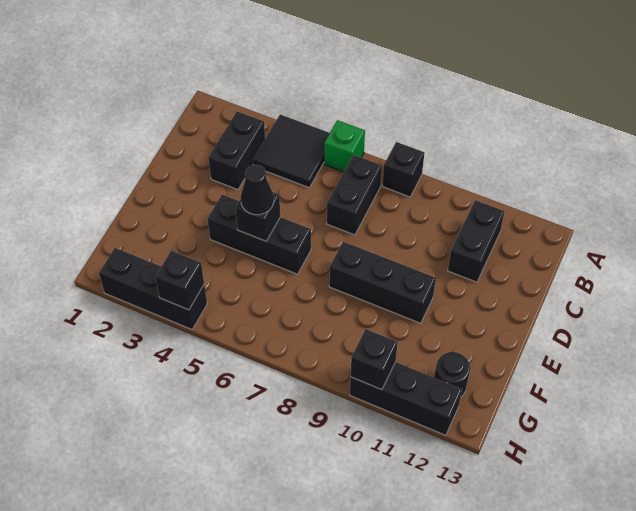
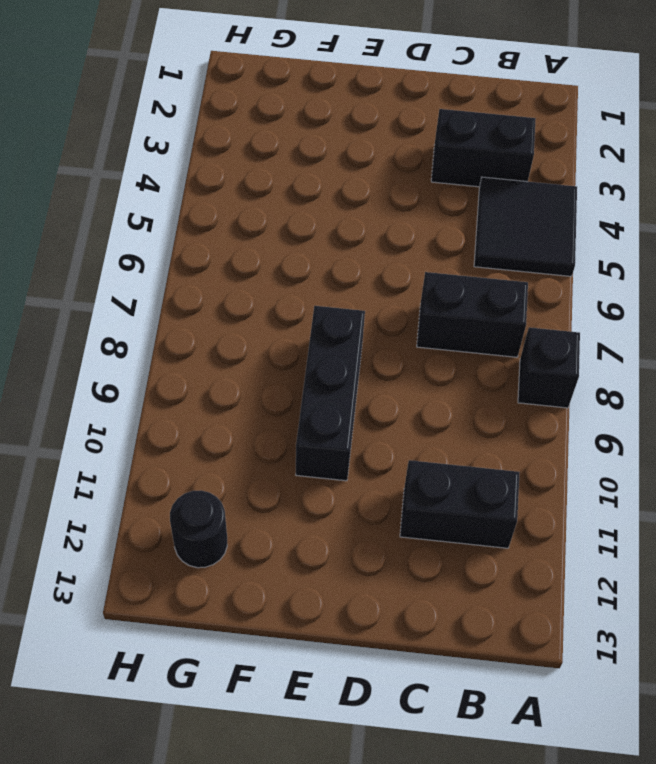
none -> green 1x1 brick [324,120,365,172]
none -> black 1x3 brick [208,195,311,274]
none -> black 1x3 brick [99,248,207,329]

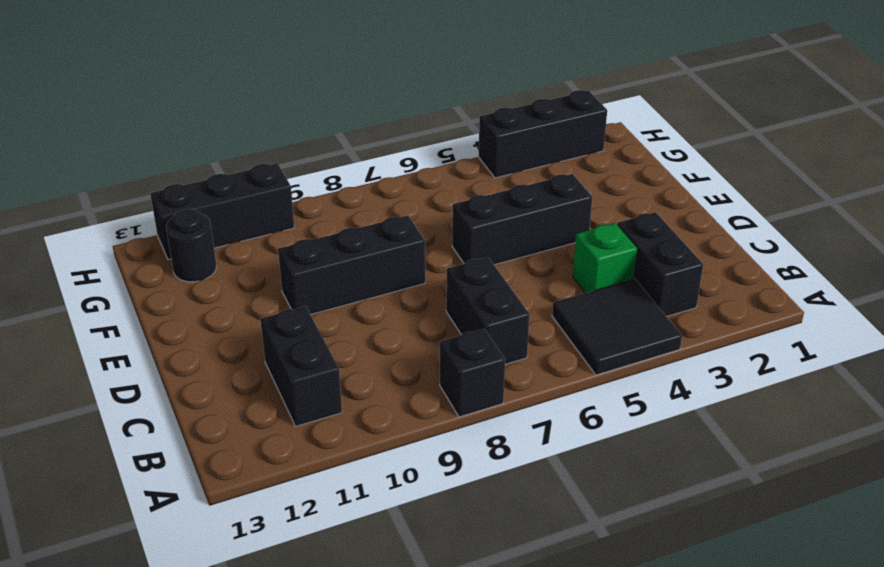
green 1x1 brick [573,223,637,293] -> green 1x1 brick moved to [324,120,365,172]
none -> black 1x1 brick [235,192,280,241]
none -> black 1x1 brick [155,251,204,310]
none -> black 1x1 brick [351,329,398,390]

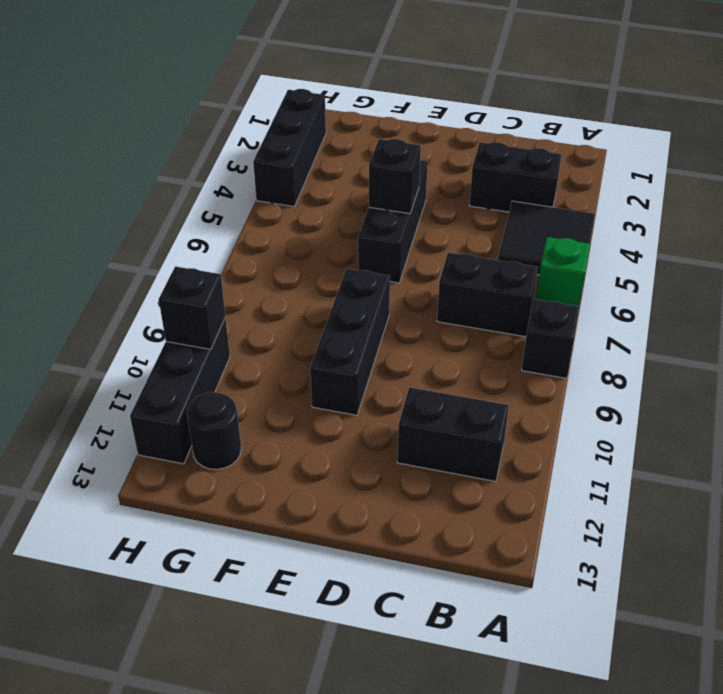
none -> black 1x1 brick [155,251,204,310]
none -> black 1x1 cone [241,165,274,215]

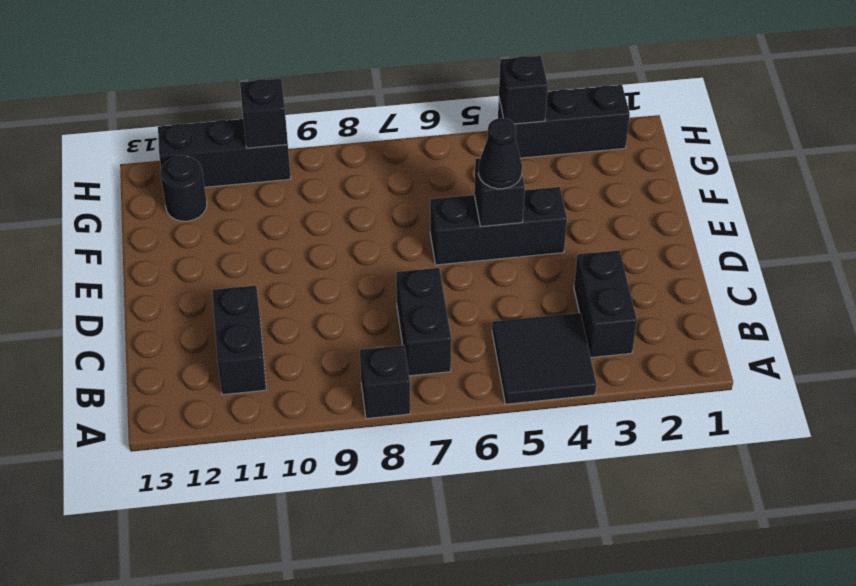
none -> green 1x1 brick [324,120,365,172]
none -> black 1x3 brick [329,242,436,323]

